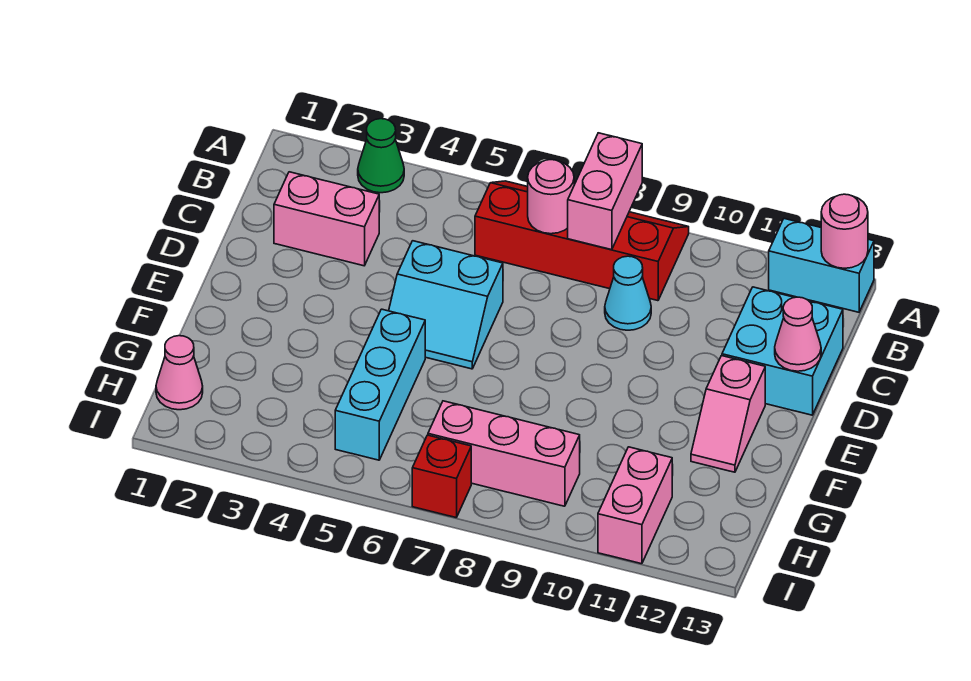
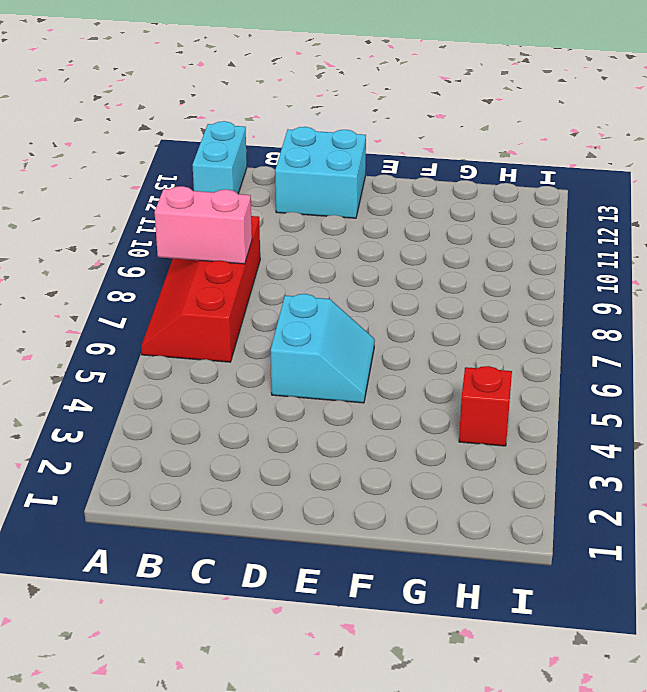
red 1x1 brick [459,366,512,446] -> red 1x1 brick moved to [412,435,471,518]
none -> green 1x1 cone [358,119,404,193]
none -> pink 1x2 brick [274,172,379,266]
none -> cyan 1x1 cone [605,256,651,330]

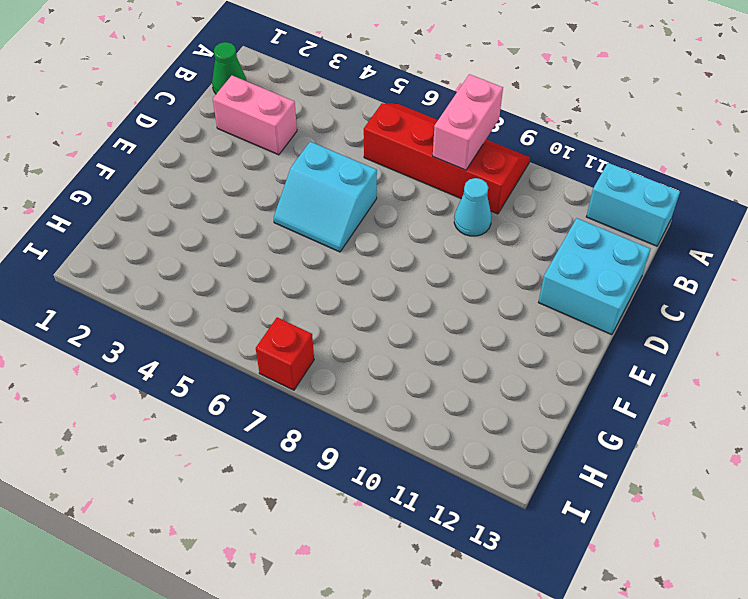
green 1x1 cone [212,42,246,94] -> green 1x1 cone moved to [358,119,404,193]
none -> pink 1x2 slope [691,356,765,472]
none -> cyan 1x3 brick [335,309,425,460]
none -> pink 1x1 cone [156,336,203,410]

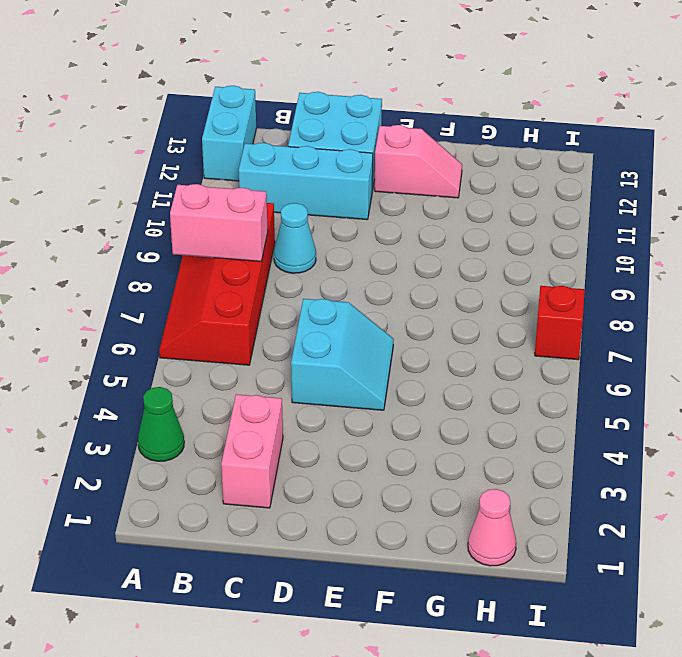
cyan 1x3 brick [239,143,373,220] -> cyan 1x3 brick moved to [335,309,425,460]
none -> pink 1x3 brick [428,401,580,506]
none -> pink 1x2 brick [598,447,672,564]
none -> pink 1x1 round brick [821,194,868,268]

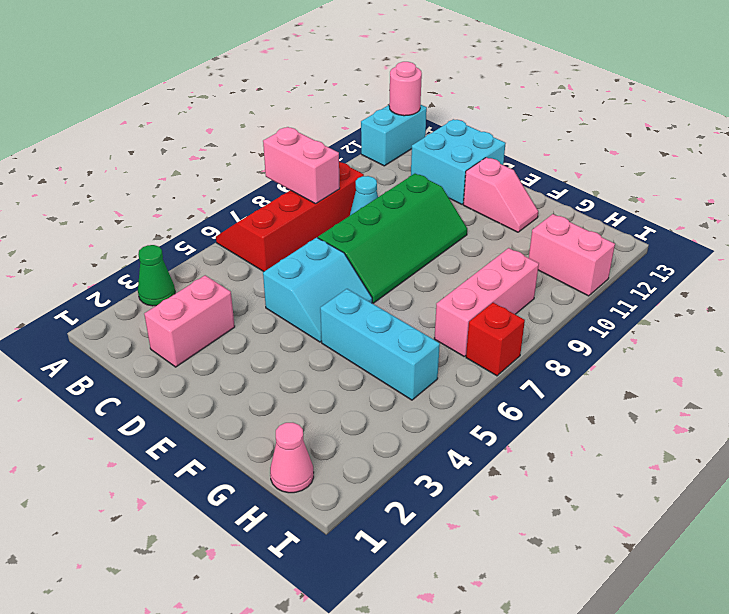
green 2x4 slope [318,174,467,303] -> none
none -> pink 1x1 round brick [528,160,574,234]
none -> pink 1x1 cone [775,297,821,371]

